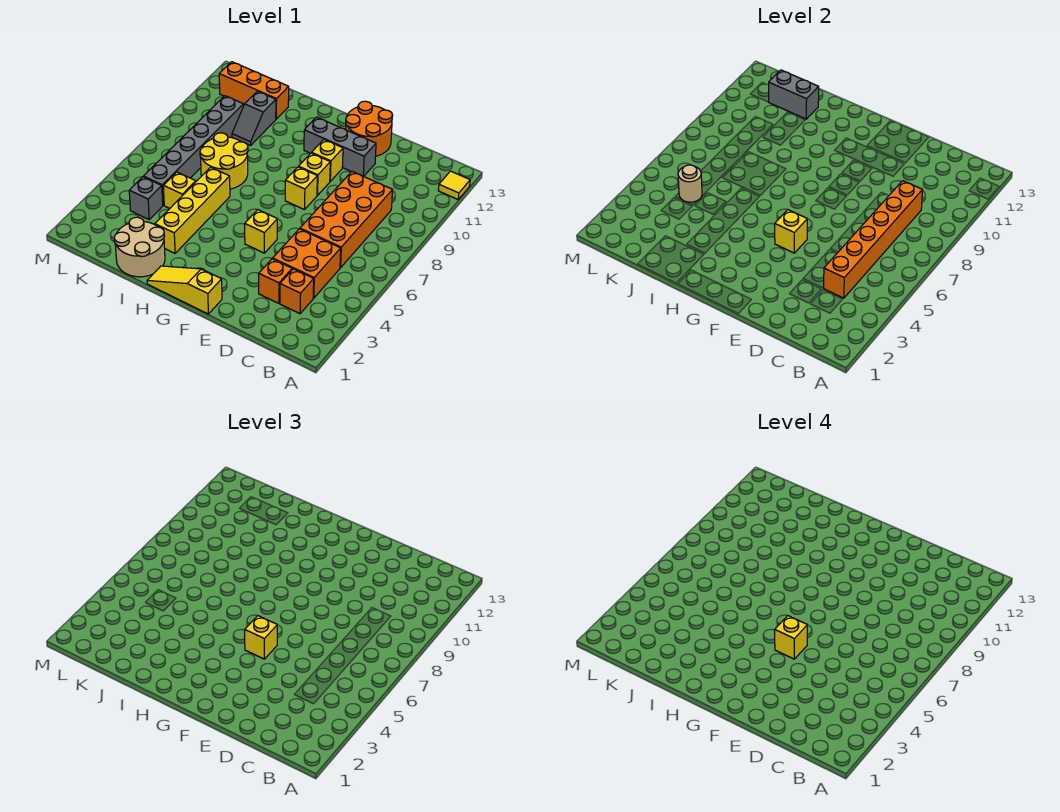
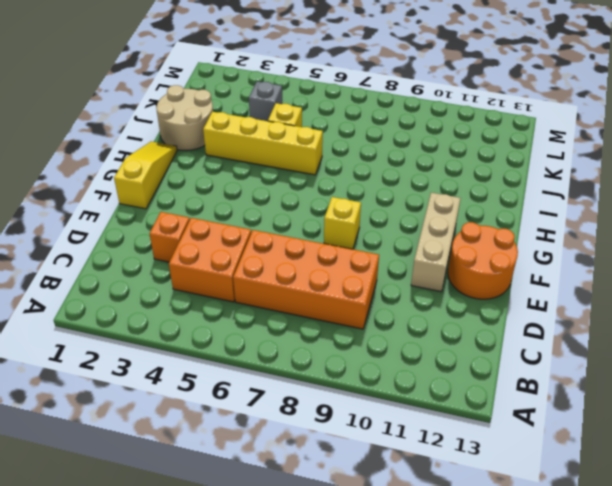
tan 1x3 brick [411,193,461,292] -> grey 1x3 brick [304,117,376,176]
none -> yellow 1x1 tile [438,171,470,199]
none -> orange 1x1 brick [280,269,314,314]
none -> yellow 1x1 brick [245,210,277,253]

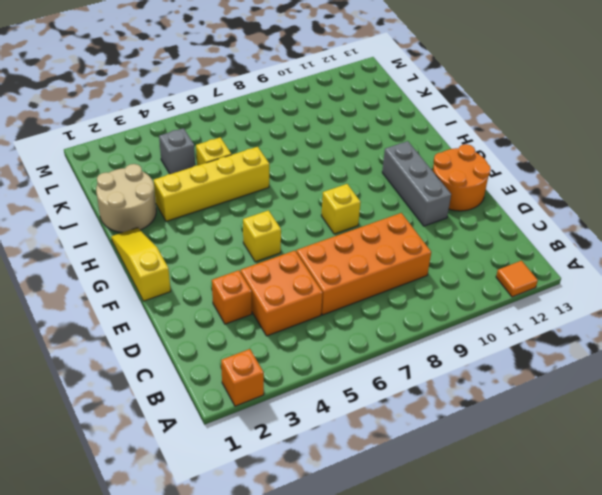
orange 1x1 brick [221,349,264,406] -> orange 1x1 brick moved to [280,269,314,314]
orange 1x1 tile [496,261,538,297] -> yellow 1x1 tile [438,171,470,199]
none -> yellow 1x1 brick [299,153,330,195]
none -> yellow 1x1 brick [312,140,343,181]
none -> yellow 2x2 round brick [200,133,248,189]

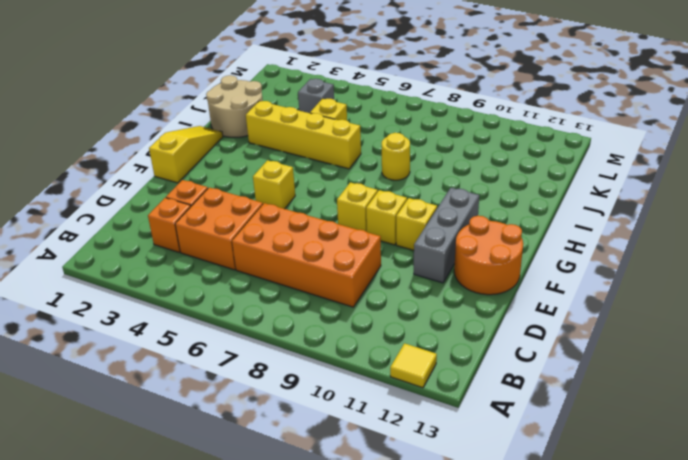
yellow 1x1 round brick [382,133,410,180] -> yellow 2x2 round brick [200,133,248,189]
none -> grey 1x2 slope [232,91,276,146]
none -> orange 1x3 brick [219,62,289,119]
none -> grey 1x6 brick [144,96,243,205]

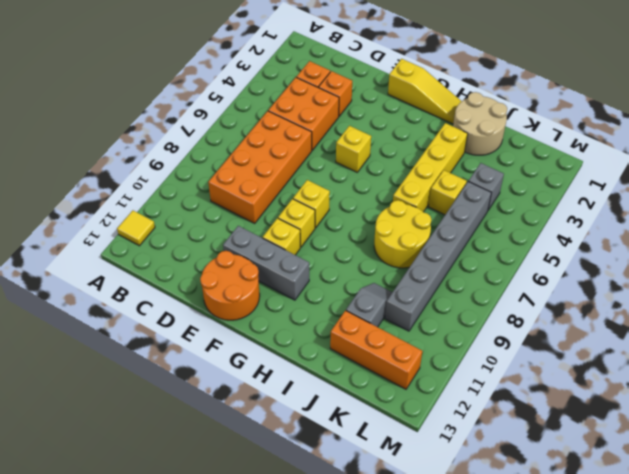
none -> orange 1x6 brick [824,181,923,298]
none -> yellow 1x1 brick [775,210,807,253]
none -> grey 1x2 brick [769,70,819,119]

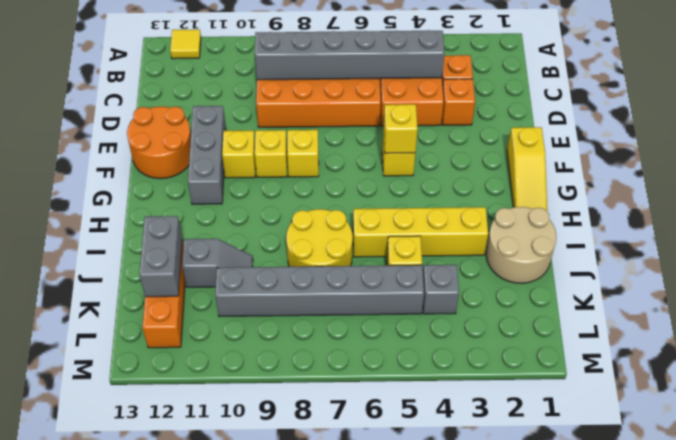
grey 1x6 brick [255,30,445,80] -> orange 1x6 brick [824,181,923,298]
none -> tan 1x1 round brick [678,165,702,202]
none -> yellow 1x1 brick [245,616,277,659]
none -> yellow 1x1 brick [775,616,807,659]

